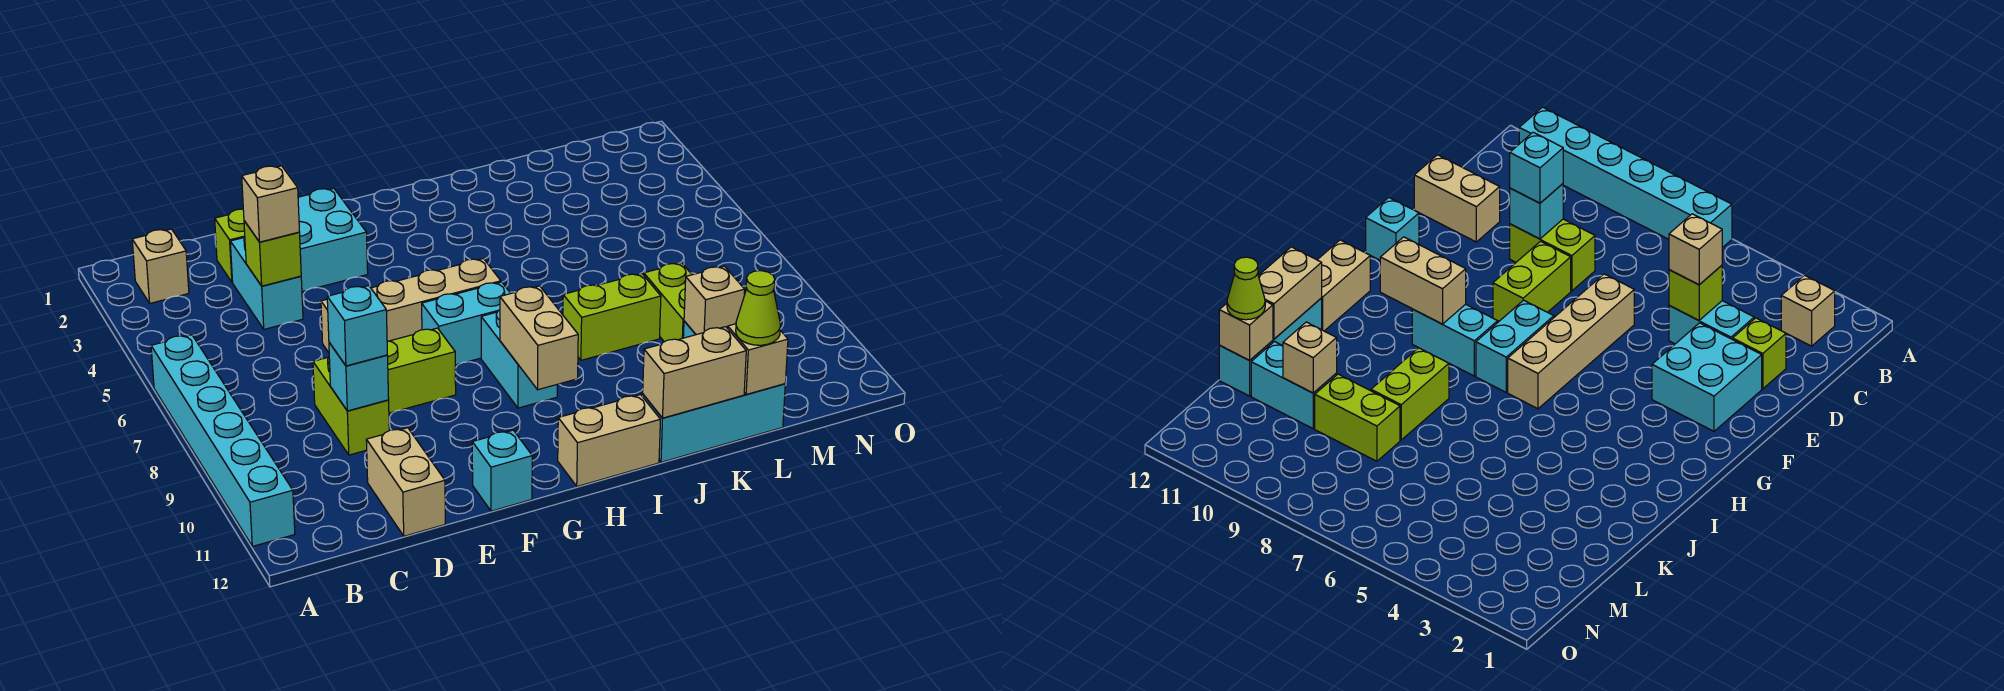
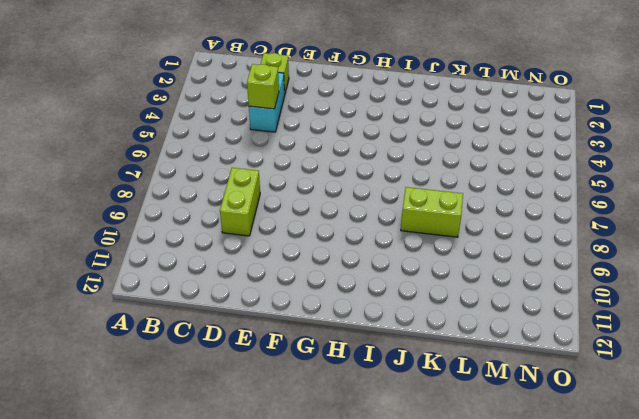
none -> cyan 1x6 brick [151,335,295,546]
none -> tan 1x1 brick [132,229,189,303]
none -> tan 1x2 brick [366,428,445,536]

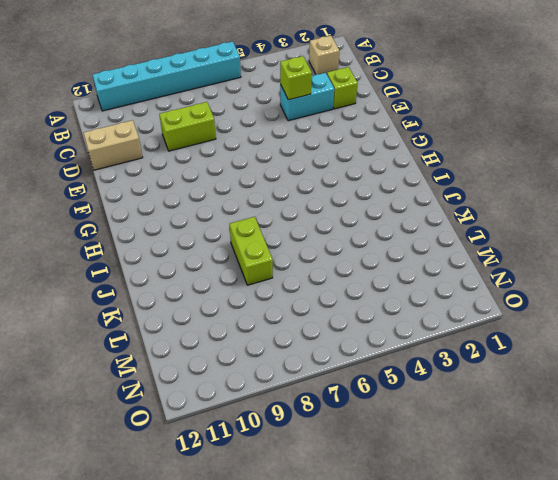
none -> cyan 2x2 brick [298,188,368,292]
none -> tan 1x4 brick [321,259,501,352]
none -> lime 1x2 brick [387,328,456,413]

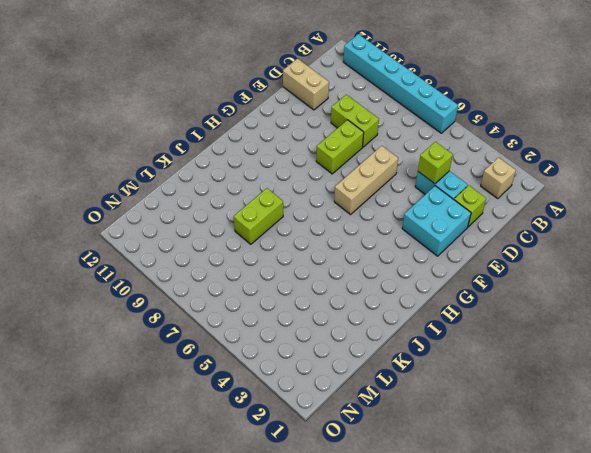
tan 1x3 brick [334,146,398,215] -> tan 1x4 brick [321,259,501,352]
none -> cyan 1x1 brick [472,430,532,511]
none -> cyan 1x2 brick [422,282,511,365]
none -> cyan 1x2 brick [481,310,557,408]

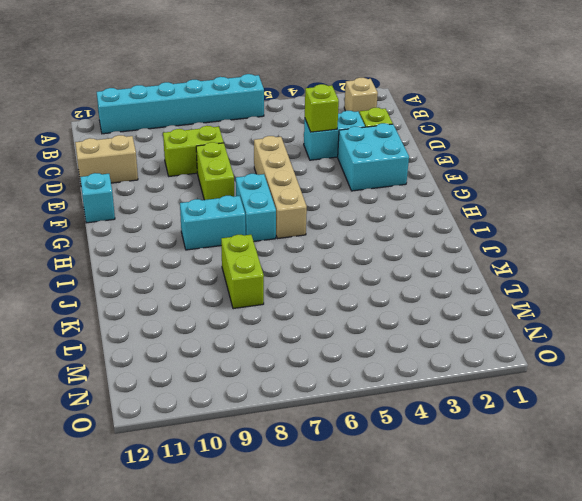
none -> tan 1x2 brick [558,395,660,487]
none -> cyan 1x3 brick [642,384,785,462]
none -> lime 1x2 brick [644,263,692,342]

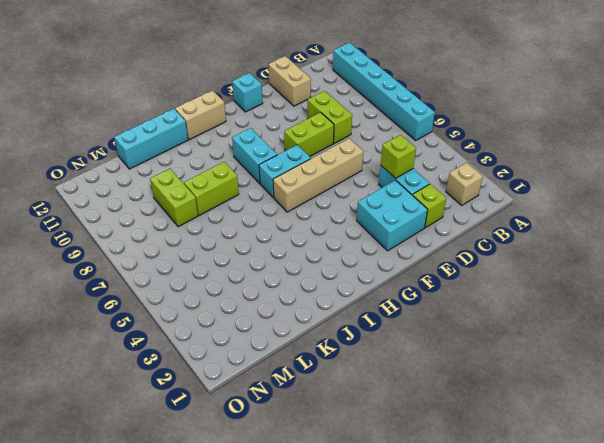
none -> cyan 1x2 brick [1251,342,1337,429]
none -> cyan 1x1 brick [329,343,389,411]
none -> tan 1x2 brick [500,286,578,390]

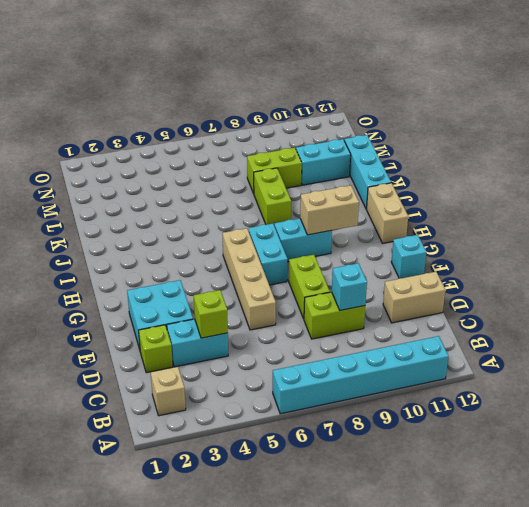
none -> tan 1x2 brick [643,327,746,418]
none -> tan 1x1 brick [684,266,745,335]
none -> tan 1x1 brick [728,324,788,394]

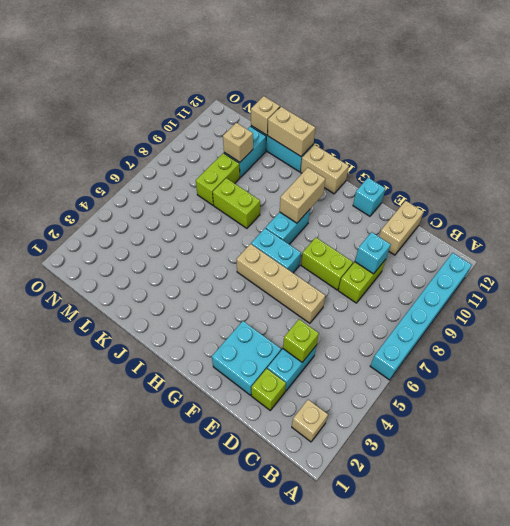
none -> tan 1x1 brick [242,166,300,242]
none -> cyan 1x1 brick [327,286,387,366]
none -> lime 1x1 cone [736,271,780,345]

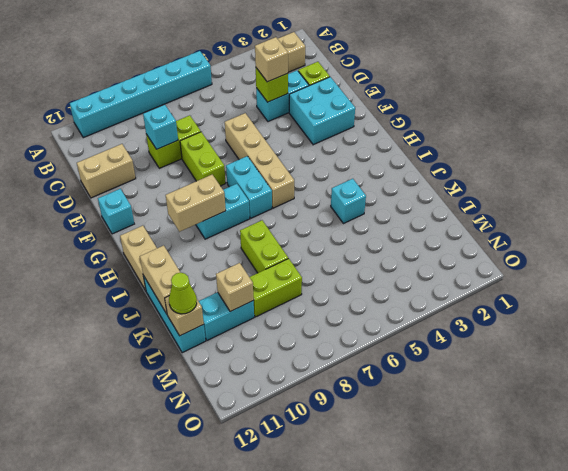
cyan 1x1 brick [331,179,366,224] -> cyan 1x1 brick moved to [327,286,387,366]

